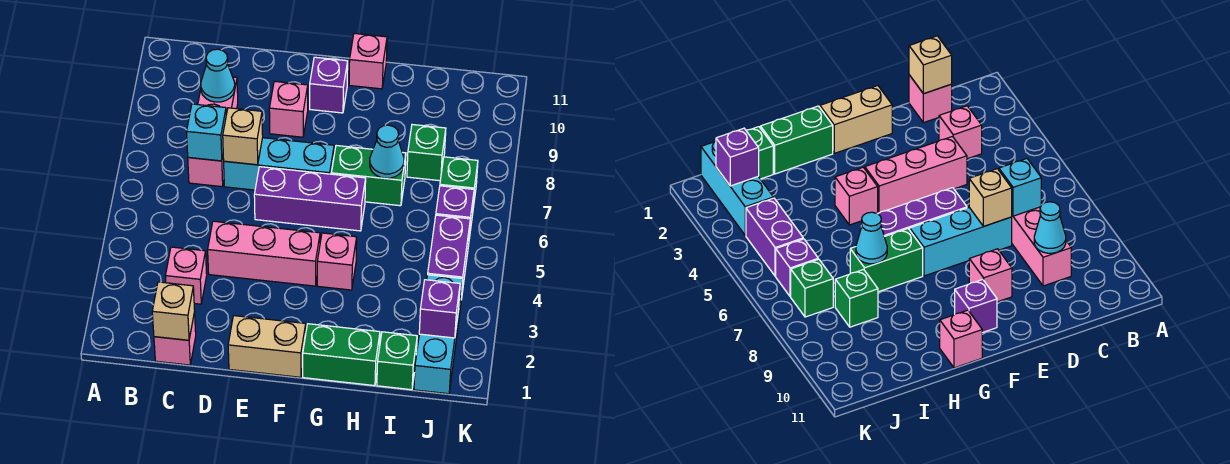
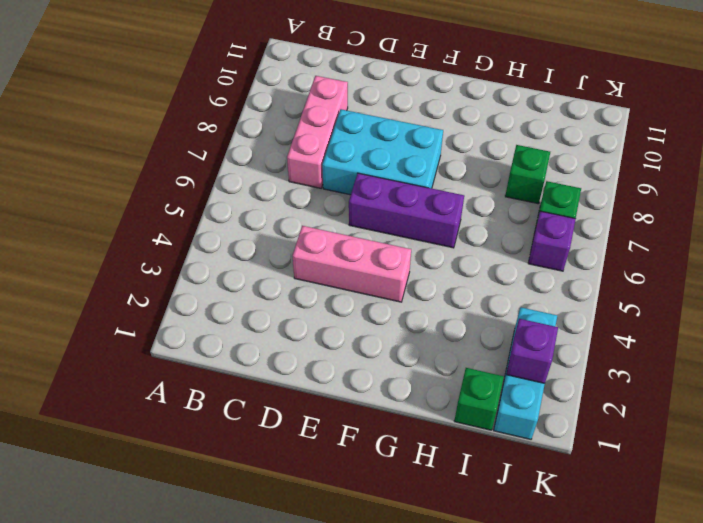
cyan 2x3 brick [322,109,443,195] -> cyan 1x3 brick [224,138,334,190]
none -> pink 1x1 brick [154,312,196,365]
none -> pink 1x1 brick [165,247,207,304]
none -> tan 1x2 brick [228,316,306,377]

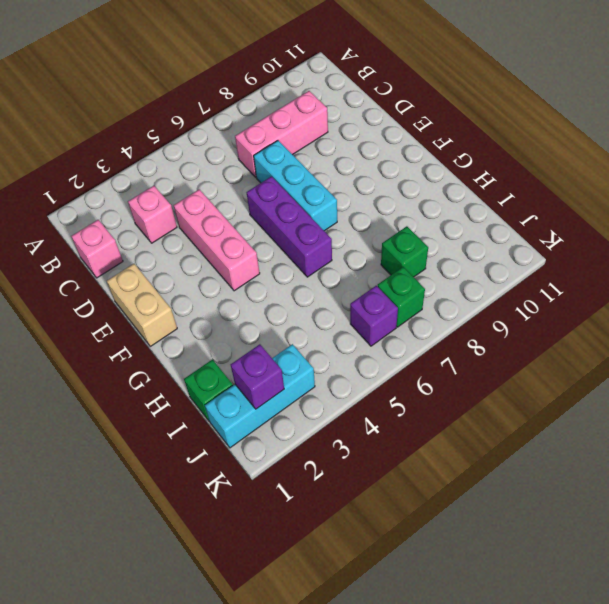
none -> pink 1x1 brick [269,81,308,137]
none -> purple 1x1 brick [310,57,348,113]
none -> green 1x2 brick [303,324,380,386]

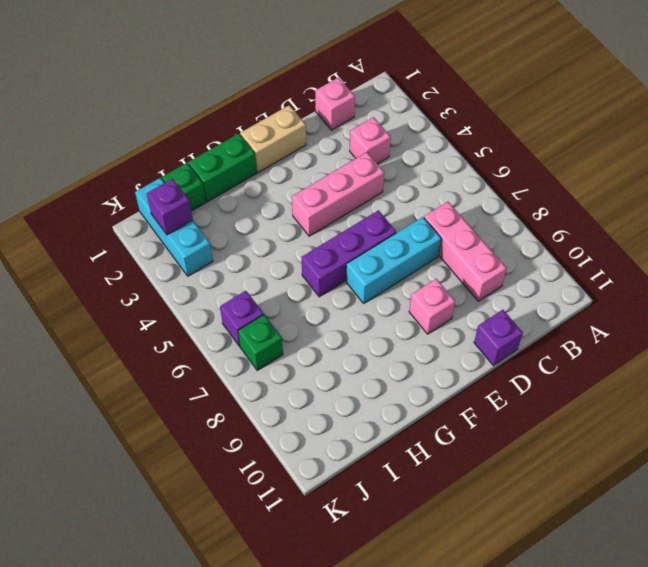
purple 1x1 brick [474,310,523,365] -> purple 1x1 brick moved to [310,57,348,113]
none -> pink 1x1 brick [317,233,357,290]
none -> green 1x2 brick [331,146,406,206]
none -> pink 1x1 brick [349,33,387,89]

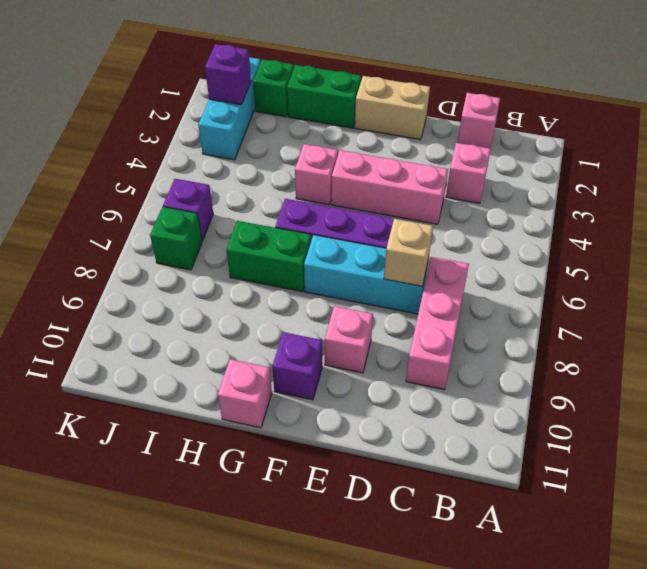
none -> green 1x1 brick [407,125,446,181]
none -> purple 1x2 brick [428,215,470,300]
none -> tan 1x1 brick [152,282,195,340]

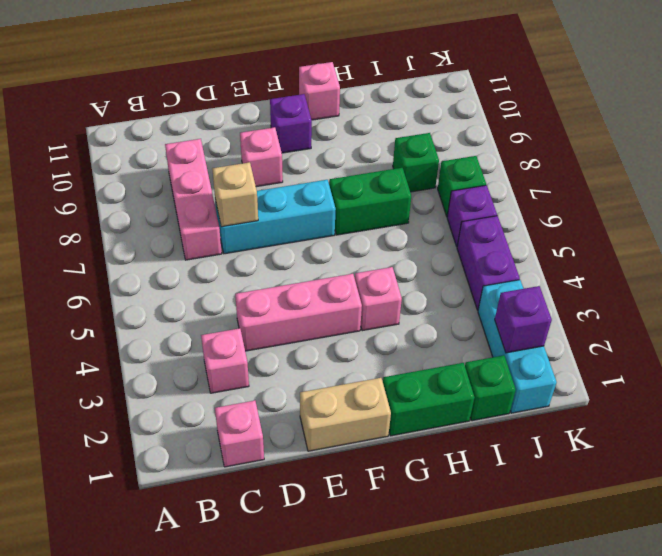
none -> purple 1x3 brick [254,167,366,231]
none -> tan 1x1 brick [152,282,195,340]
none -> cyan 1x1 brick [187,104,226,161]

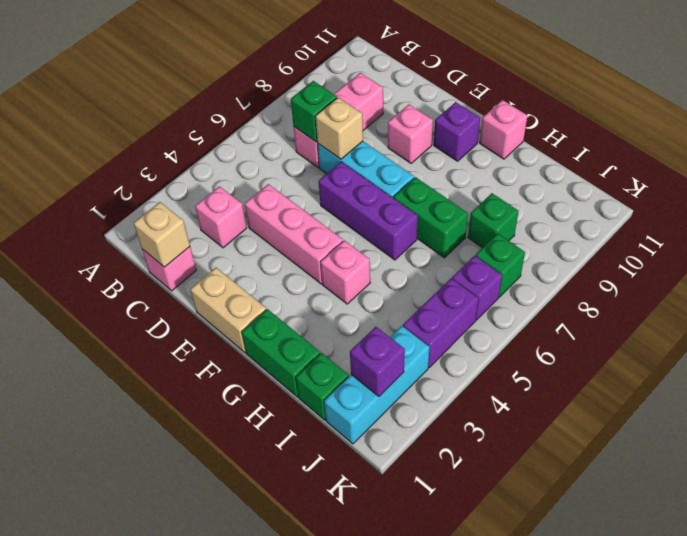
green 1x1 brick [291,81,337,142] -> cyan 1x1 brick [187,104,226,161]
none -> cyan 1x1 cone [201,49,235,102]
none -> cyan 1x1 cone [370,125,404,178]

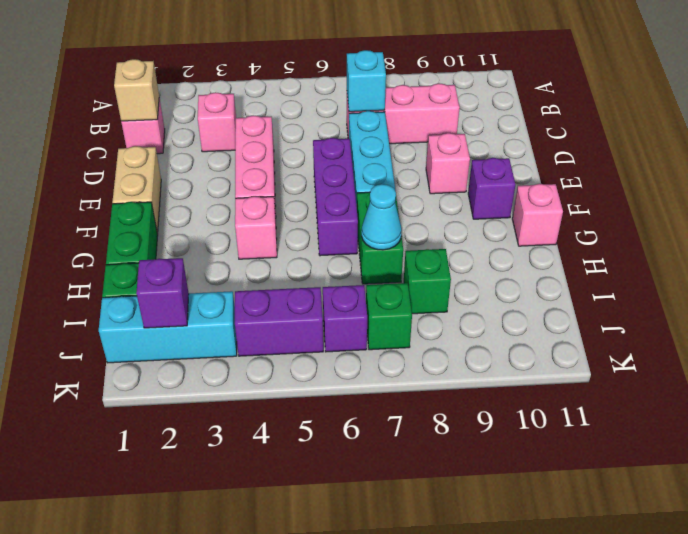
none -> cyan 1x1 cone [201,49,235,102]
none -> tan 1x1 brick [223,108,263,165]

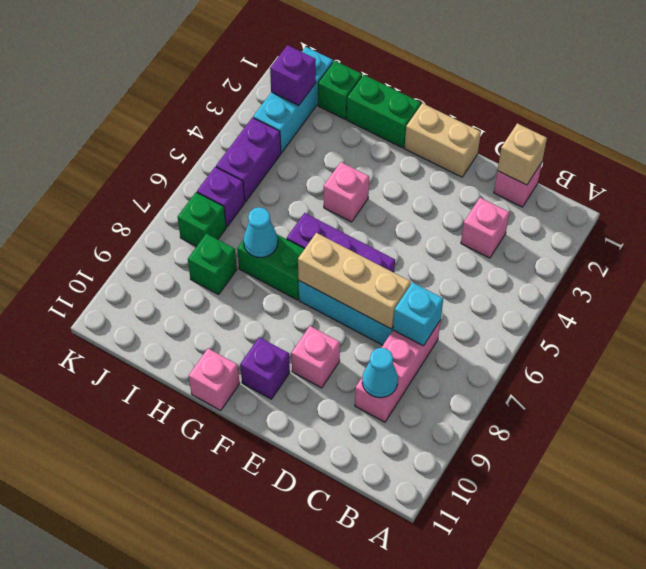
tan 1x3 brick [298,233,411,329] -> tan 1x1 brick [223,108,263,165]
none -> pink 1x3 brick [208,221,320,286]

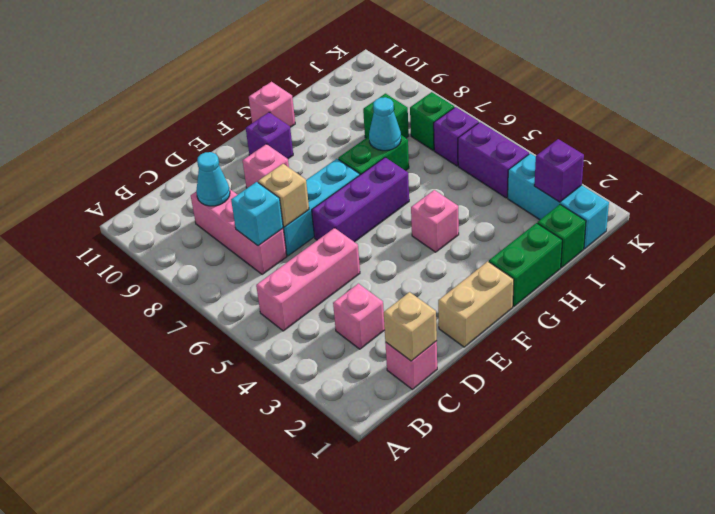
pink 1x3 brick [256,228,360,331] -> pink 1x3 brick moved to [208,221,320,286]

